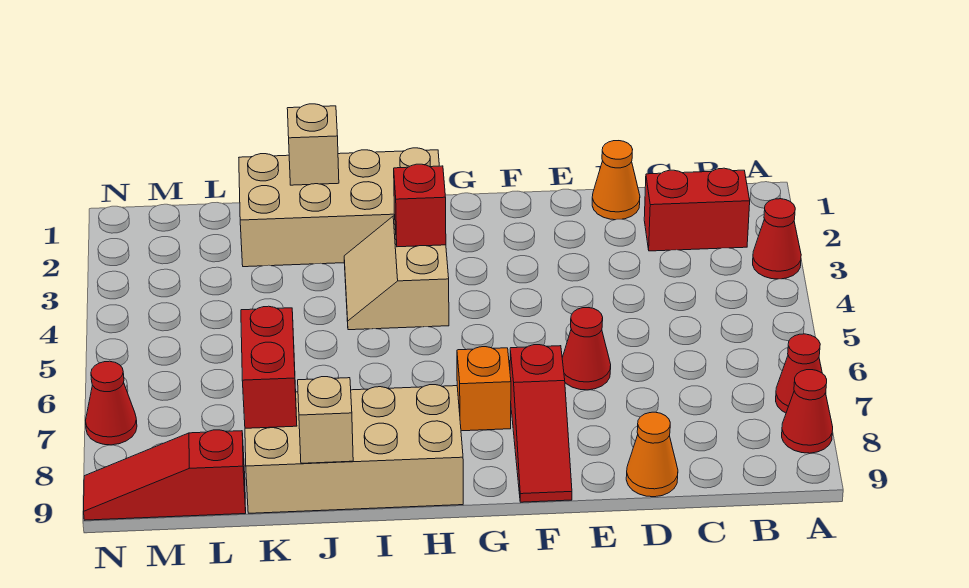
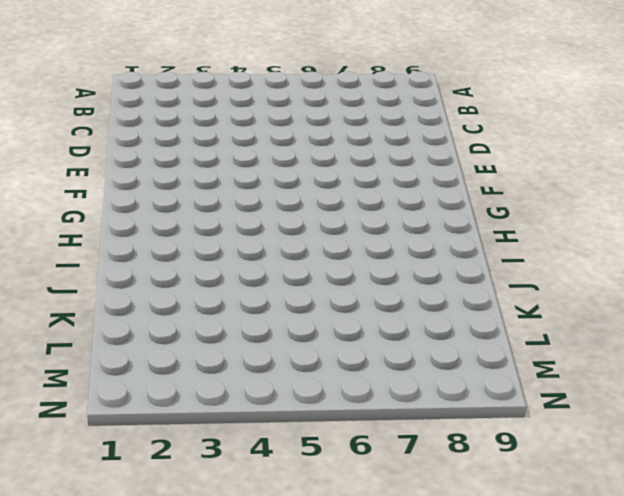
none -> red 1x1 cone [753,199,801,279]
none -> red 1x1 cone [776,334,822,413]
none -> red 1x1 cone [782,370,833,453]

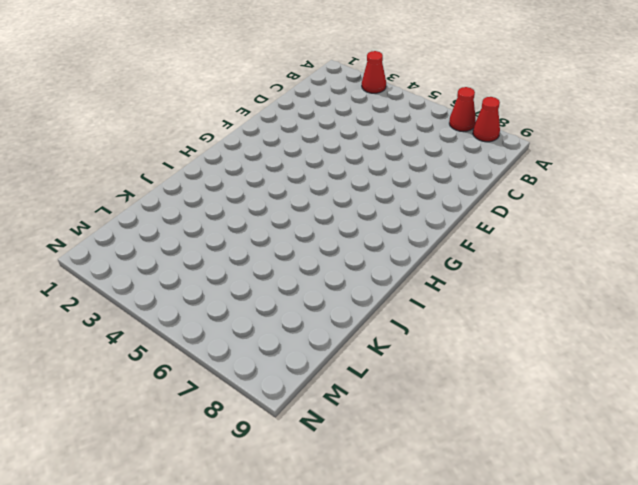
none -> red 1x2 brick [644,168,750,251]
none -> orange 1x1 cone [592,141,640,220]
none -> orange 1x1 cone [626,412,678,497]

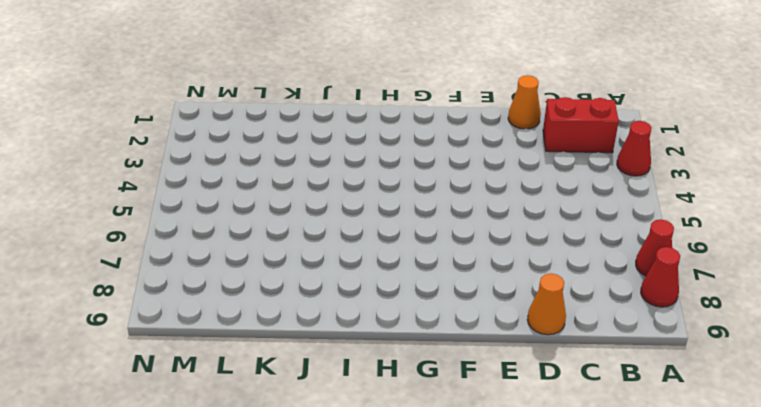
none -> red 1x1 cone [562,308,611,390]
none -> red 1x3 slope [510,345,572,502]
none -> orange 1x1 brick [457,347,511,431]

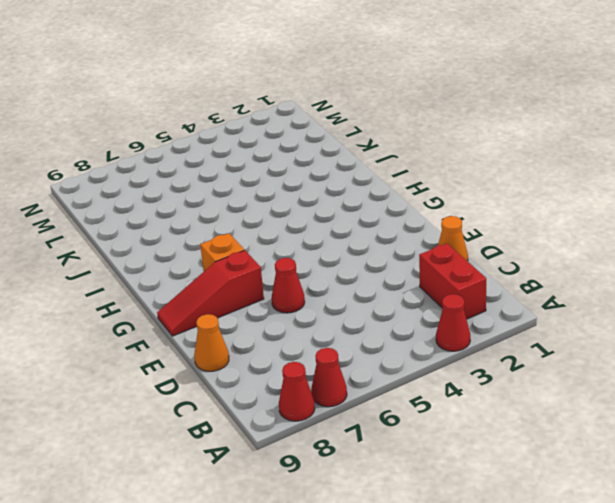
none -> tan 2x4 brick [239,148,439,267]
none -> tan 2x2 slope [344,216,449,330]
none -> tan 2x4 brick [245,385,463,513]

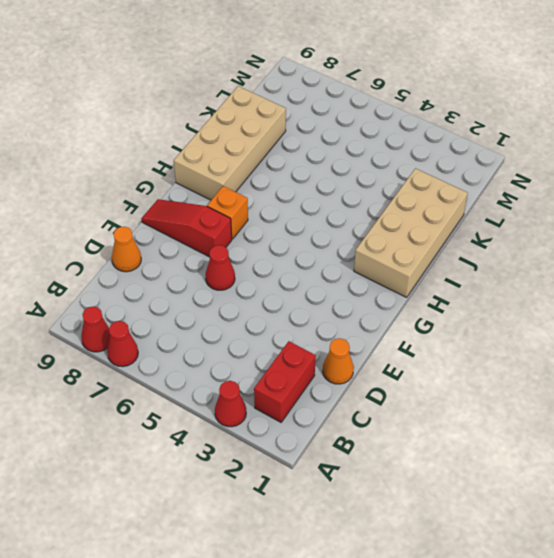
none -> tan 2x2 slope [344,216,449,330]
none -> red 1x3 slope [84,430,246,520]
none -> red 1x1 cone [86,361,137,445]

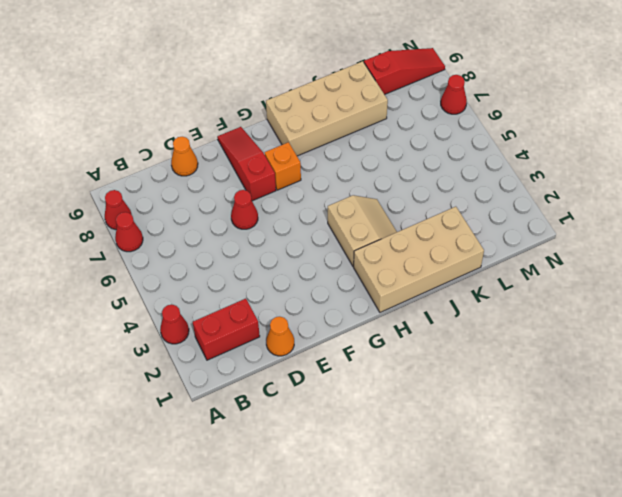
none -> red 1x1 brick [394,164,446,247]
none -> tan 1x1 brick [287,104,339,185]
none -> tan 1x1 brick [298,377,353,463]

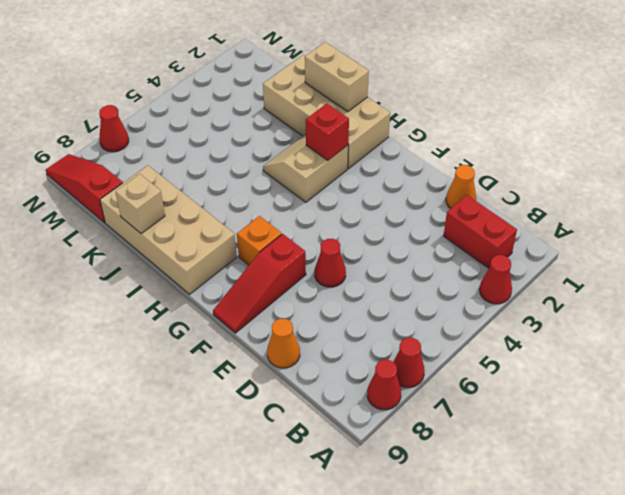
tan 1x2 brick [305,42,369,112] -> tan 1x1 brick [287,104,339,185]
none -> red 1x2 brick [241,306,297,428]

